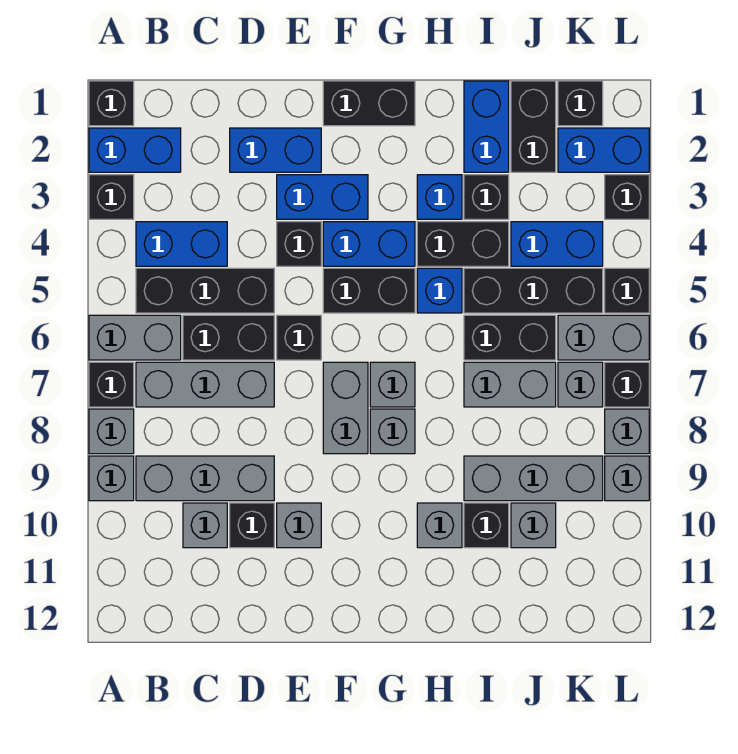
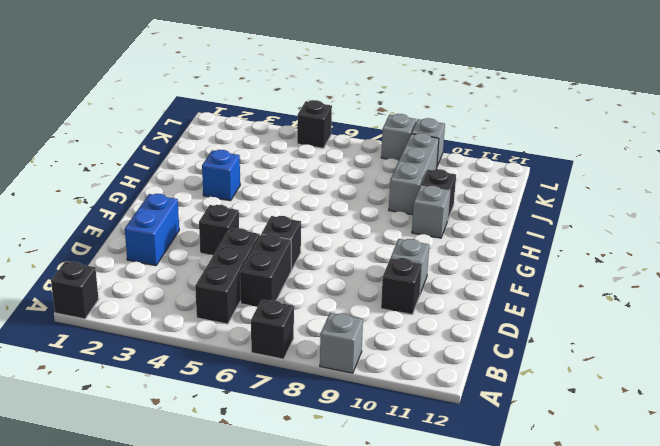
none -> blue 1x2 brick [89,128,181,172]
none -> black 1x1 brick [89,175,134,219]
none -> grey 1x2 brick [89,315,181,360]
none -> grey 1x1 brick [89,409,134,454]

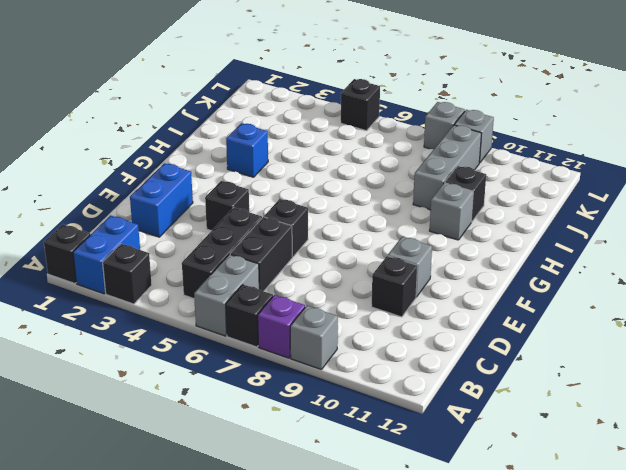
purple 1x1 brick [258,295,305,358] -> grey 1x1 brick [89,409,134,454]
none -> blue 1x2 brick [136,222,227,266]
none -> grey 1x3 brick [136,362,274,407]
none -> grey 1x3 brick [136,456,274,501]
none -> grey 1x1 brick [183,503,227,548]

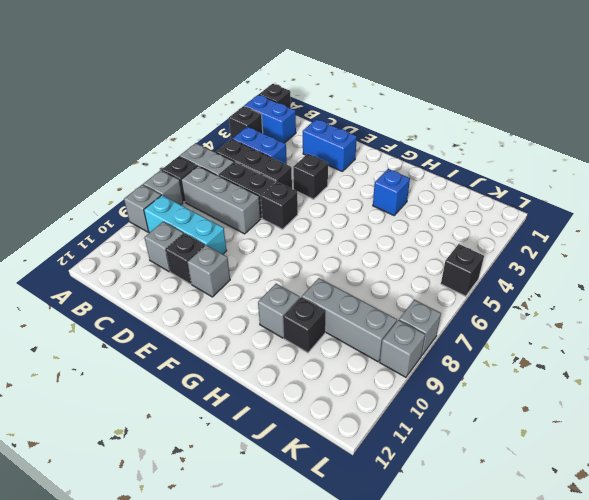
cyan 1x3 brick [144,195,227,254] -> grey 1x3 brick [136,456,274,501]
none -> blue 1x2 brick [277,175,368,219]
none -> black 1x2 brick [323,81,415,126]
none -> blue 1x2 brick [323,222,415,266]
none -> black 1x2 brick [323,268,415,313]

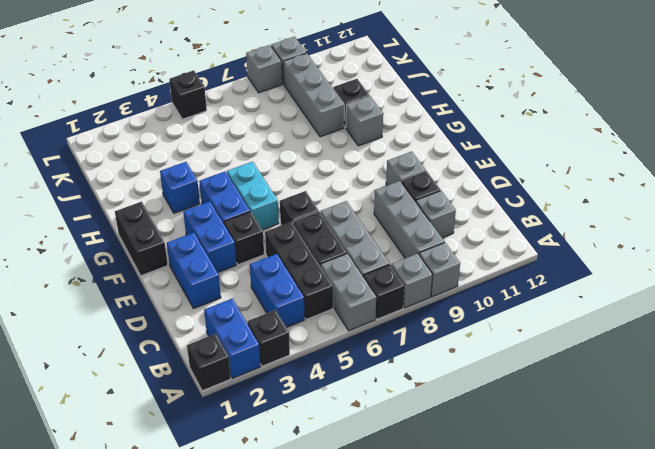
cyan 1x2 brick [227,162,279,230] -> black 1x2 brick [323,268,415,313]
none -> grey 1x2 brick [323,362,368,454]
none -> grey 1x1 brick [370,362,415,407]
none -> grey 1x1 brick [370,409,415,454]
none -> black 1x2 brick [417,222,509,266]

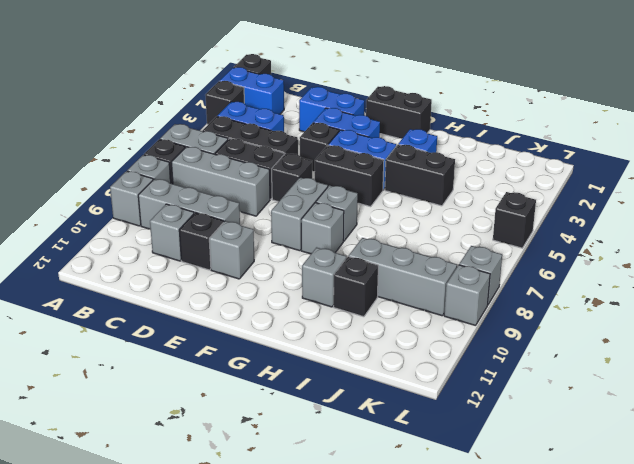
none -> blue 1x1 brick [417,268,462,313]
none -> blue 1x2 brick [464,81,509,172]
none -> black 1x1 brick [464,175,509,219]
none -> black 1x3 brick [464,268,603,313]

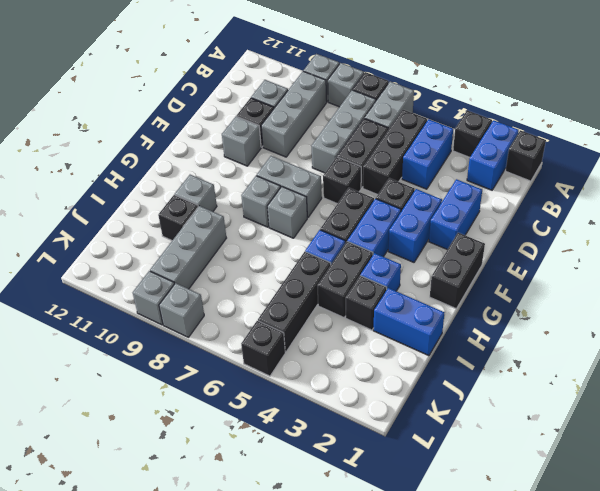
none -> black 1x2 brick [464,315,556,360]
none -> grey 1x2 brick [464,362,556,407]
none -> black 1x2 brick [511,81,556,172]
none -> blue 1x2 brick [511,222,603,266]

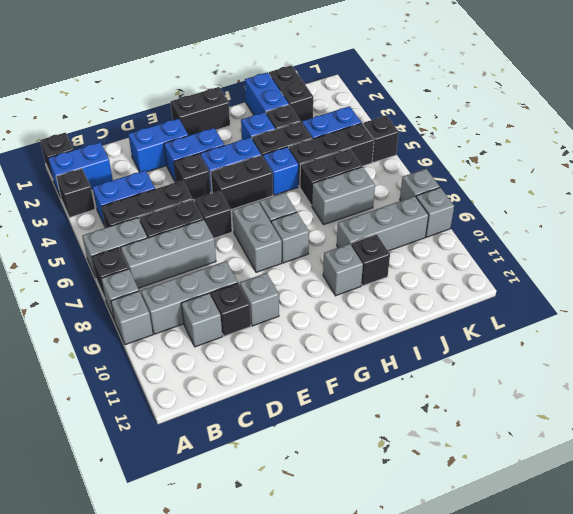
none -> grey 1x1 brick [511,503,556,548]
none -> black 1x1 brick [558,81,603,126]
none -> blue 1x2 brick [558,128,649,172]
none -> grey 1x2 brick [558,315,649,360]

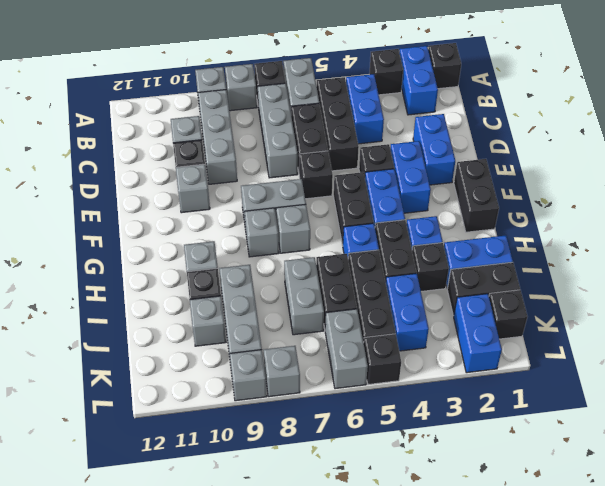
none -> grey 1x1 brick [558,362,603,407]
none -> black 1x1 brick [605,175,649,219]
none -> black 1x1 brick [605,362,649,407]

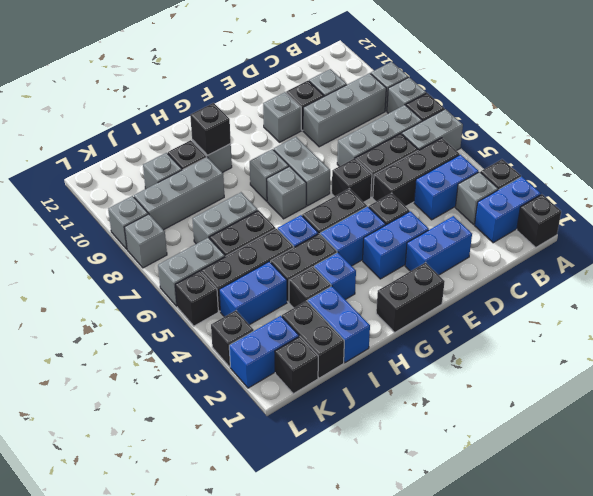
grey 1x1 brick [455,172,498,224] -> grey 1x1 brick moved to [558,362,603,407]
black 1x1 brick [190,103,231,155] -> black 1x1 brick moved to [605,362,649,407]

